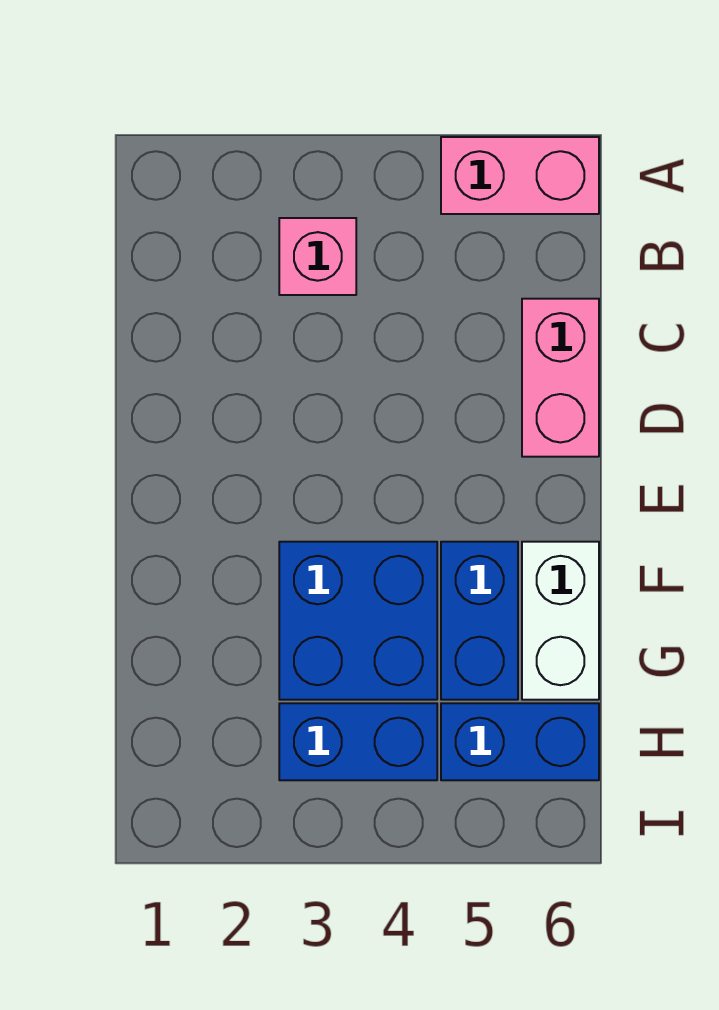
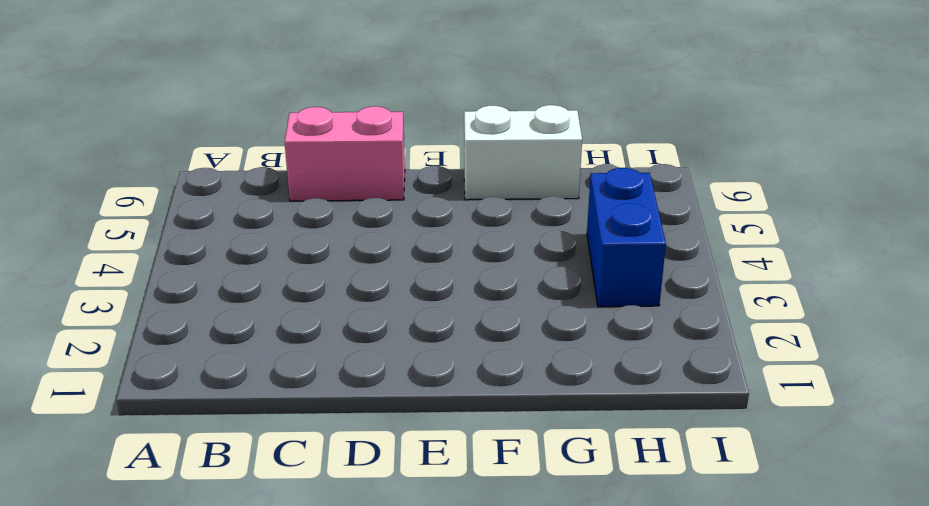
none -> pink 1x2 brick [441,137,599,214]
none -> pink 1x1 brick [279,218,356,295]

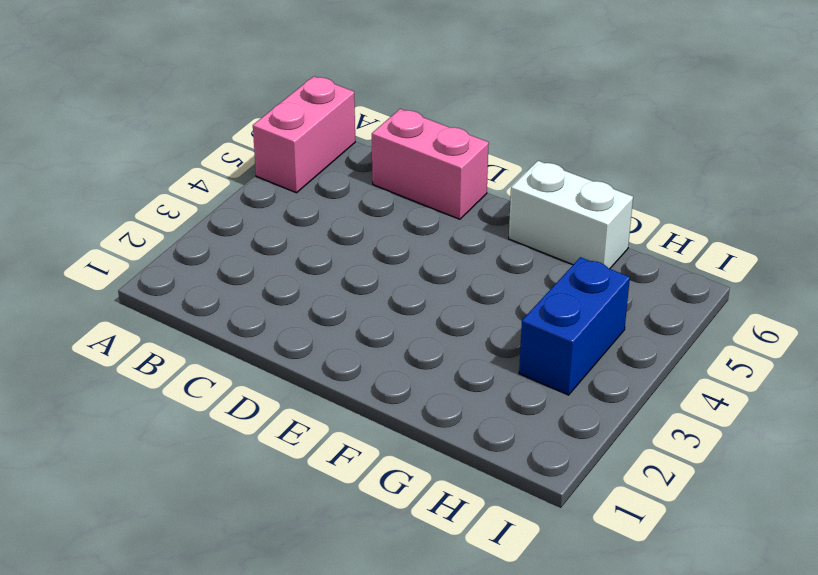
none -> pink 1x1 brick [279,218,356,295]
none -> blue 2x2 brick [279,542,437,700]

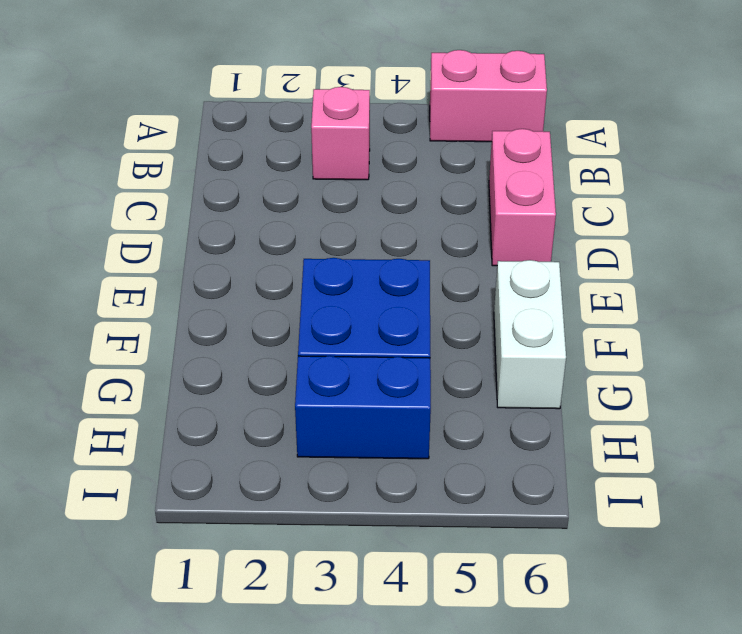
none -> blue 1x2 brick [441,542,518,700]
none -> blue 1x2 brick [441,703,599,780]

